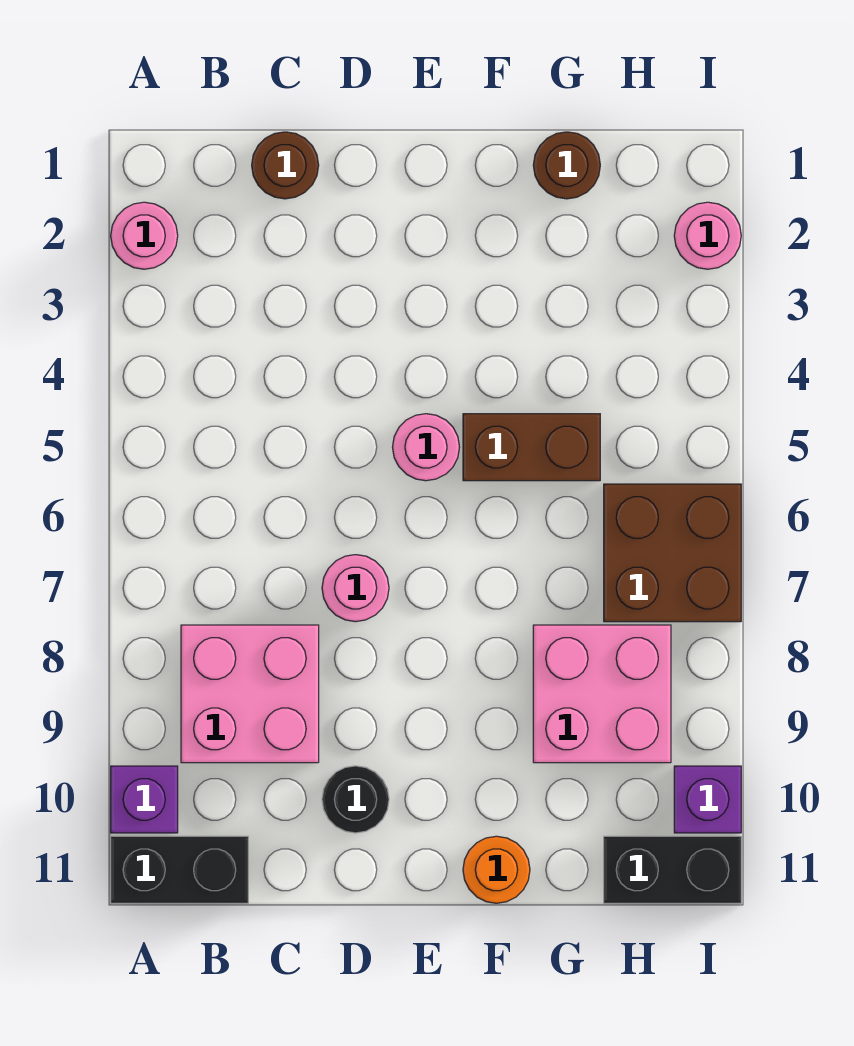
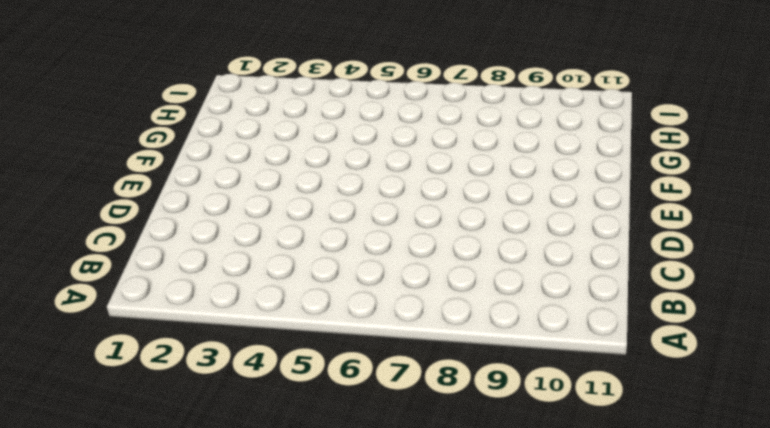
none -> pink 1x1 round brick [111,202,178,269]
none -> purple 1x1 brick [111,766,178,833]
none -> black 1x2 brick [111,836,248,903]

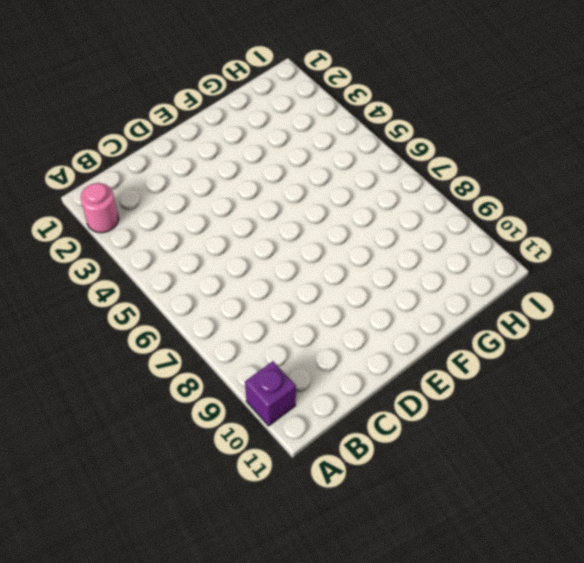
none -> black 1x2 brick [111,836,248,903]
none -> pink 2x2 brick [181,625,319,763]
none -> brown 1x1 round brick [252,132,319,199]

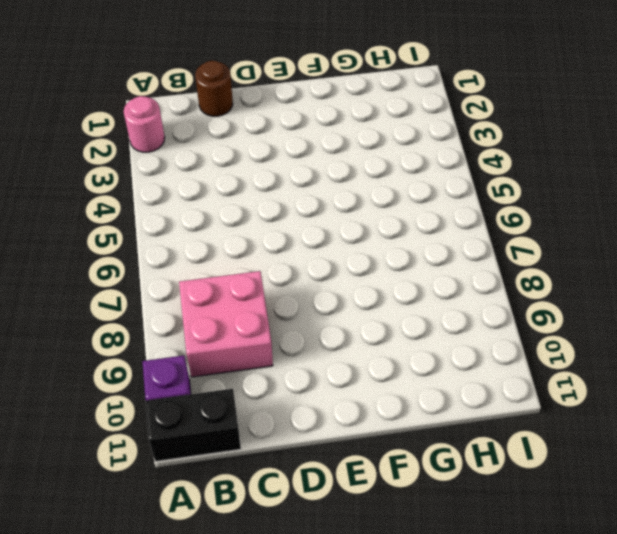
none -> pink 1x1 round brick [322,555,389,622]
none -> black 1x1 round brick [322,766,389,833]
none -> pink 1x1 round brick [393,414,459,481]

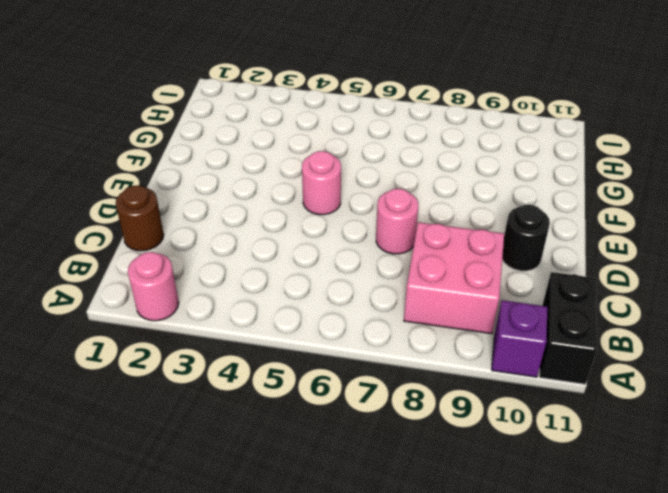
none -> brown 1x2 brick [463,414,600,481]
none -> orange 1x1 round brick [463,836,530,903]
none -> brown 1x1 round brick [533,132,600,199]

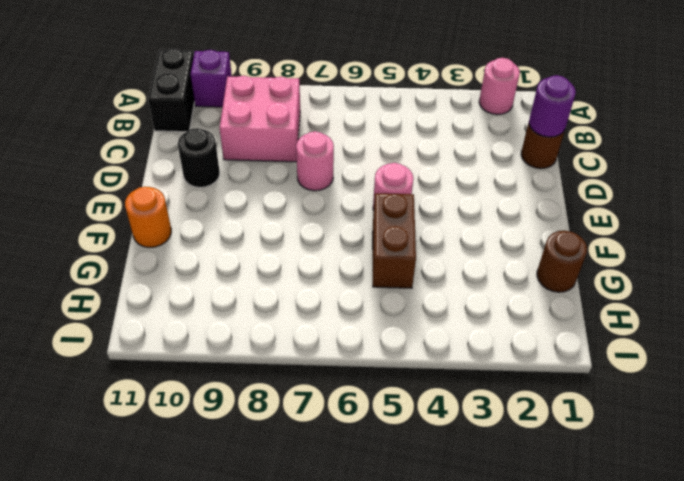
purple 1x1 round brick [529,75,576,137] -> none
none -> pink 2x2 brick [533,625,671,763]
none -> brown 2x2 brick [604,484,741,622]
none -> black 1x2 brick [604,836,741,903]

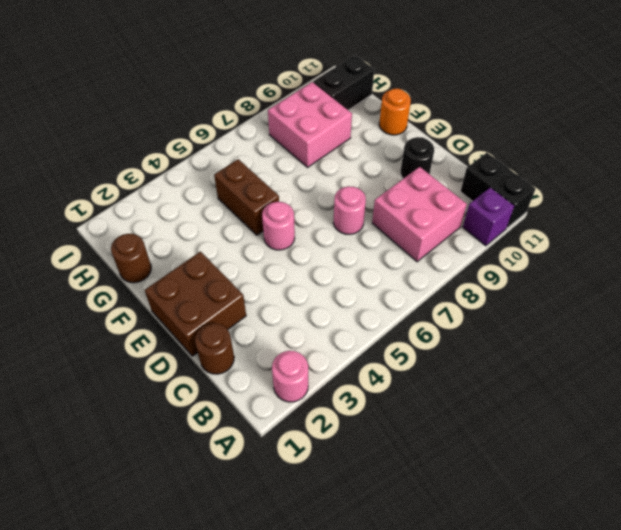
brown 2x2 brick [145,252,246,356] -> brown 2x2 brick moved to [604,484,741,622]
black 1x2 brick [313,55,374,110] -> black 1x2 brick turned to [604,836,741,903]
none -> pink 1x1 round brick [674,202,741,269]
none -> purple 1x1 brick [674,766,741,833]

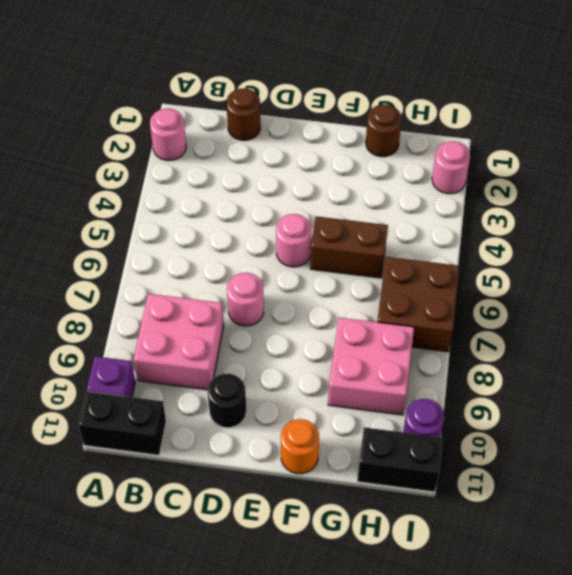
purple 1x1 round brick [403,399,444,437] -> purple 1x1 brick [674,766,741,833]

